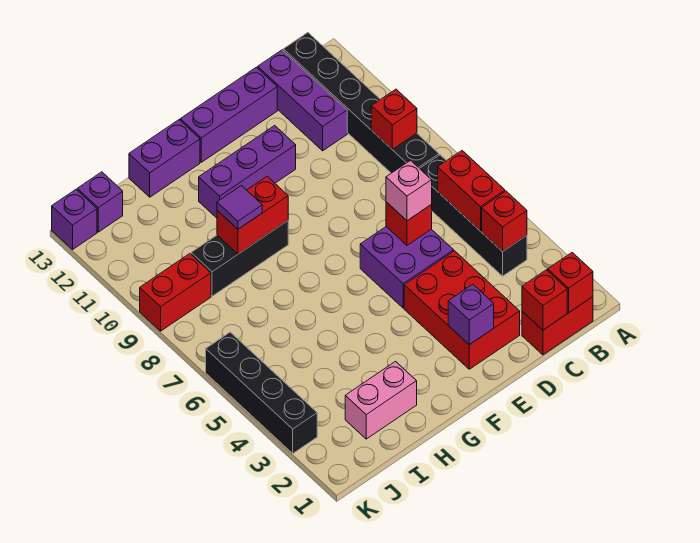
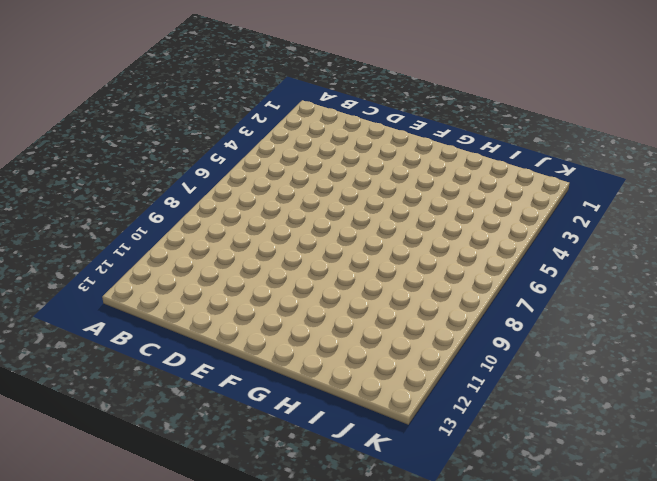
none -> red 1x2 brick [522,297,593,355]
none -> black 1x4 brick [420,155,527,276]
none -> black 1x6 brick [283,33,439,173]

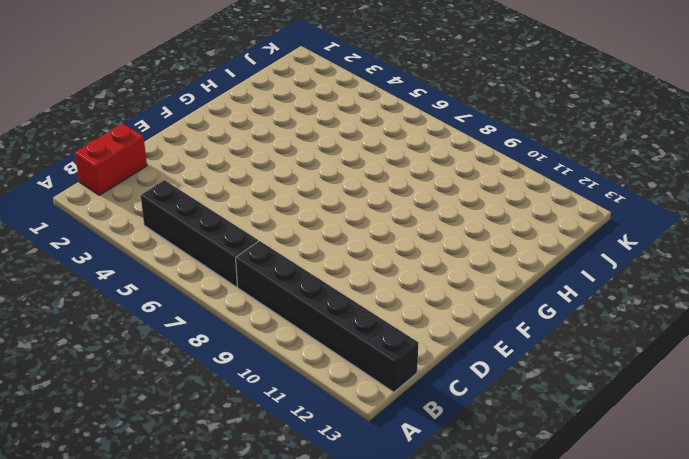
none -> purple 1x3 brick [258,50,347,151]
none -> red 2x3 brick [404,251,520,369]
none -> purple 2x2 brick [360,227,454,308]

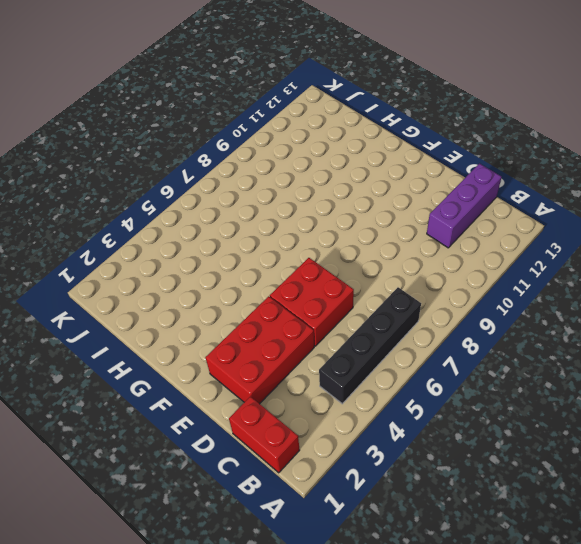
red 2x2 brick [270,258,354,346] -> purple 2x2 brick [360,227,454,308]
none -> black 1x6 brick [283,33,439,173]
none -> purple 1x3 brick [180,67,277,162]
none -> purple 1x3 brick [199,126,296,218]

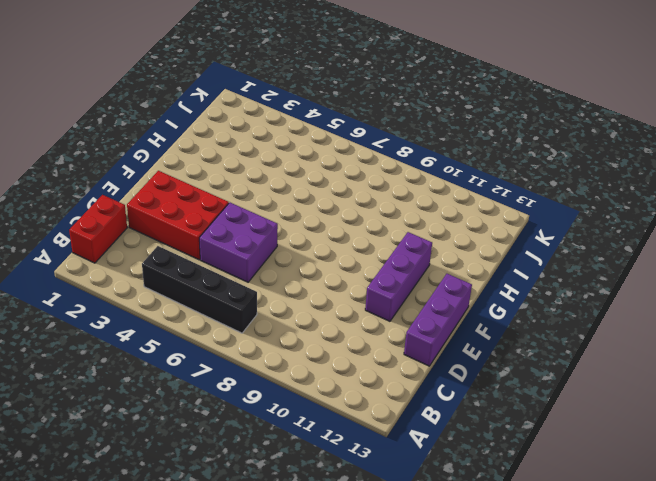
none -> black 1x6 brick [283,33,439,173]
none -> purple 1x3 brick [258,50,347,151]
none -> black 1x3 brick [191,221,288,296]

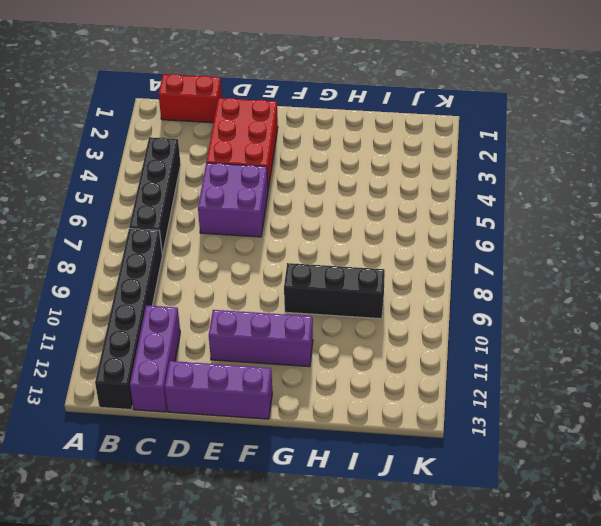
none -> purple 1x2 brick [129,120,200,197]
none -> pink 1x2 brick [345,362,417,439]
none -> red 1x2 brick [140,254,211,331]

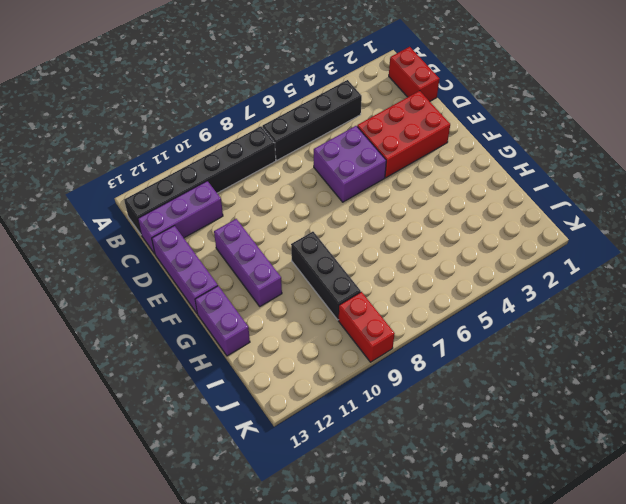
none -> pink 1x2 brick [345,362,417,439]
none -> purple 1x1 brick [77,172,123,232]
none -> black 1x4 brick [206,332,317,453]

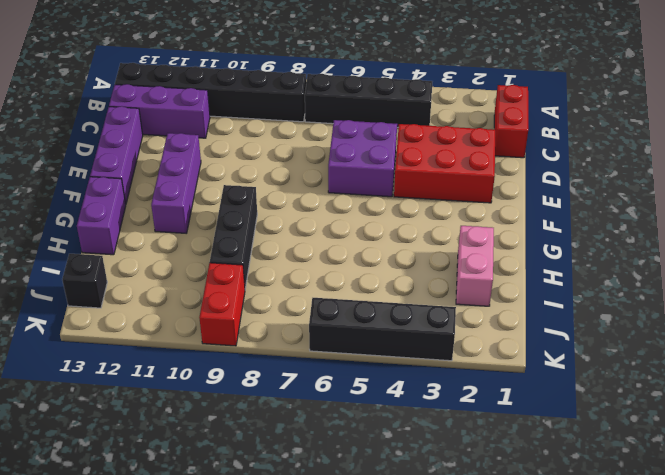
black 1x1 brick [62,254,107,308] -> purple 1x1 brick [77,172,123,232]
none -> purple 1x1 brick [52,190,97,249]
none -> red 1x1 brick [548,253,593,312]
none -> red 1x1 brick [482,191,527,252]

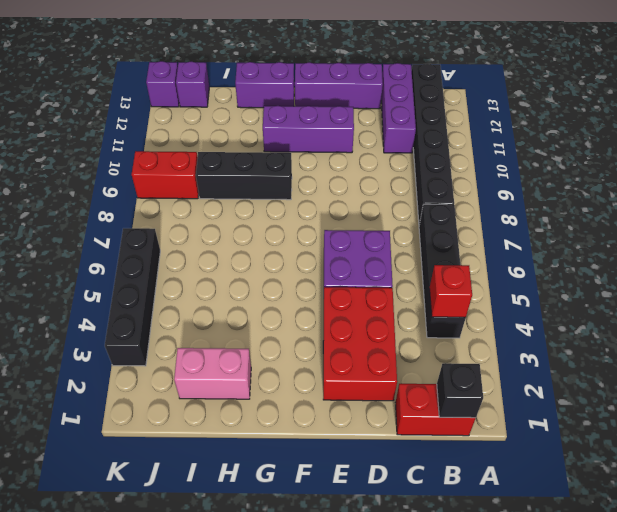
black 1x1 brick [437,363,483,418] -> red 1x1 brick [548,253,593,312]
none -> red 1x2 brick [438,151,505,231]
none -> red 1x1 brick [371,89,417,149]
none -> red 1x1 brick [522,270,567,330]

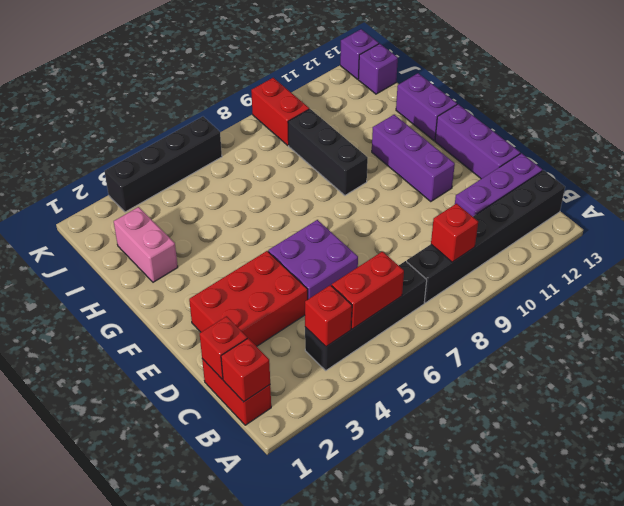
none -> red 1x1 brick [386,202,432,245]
none -> purple 1x1 brick [448,284,494,345]
none -> red 1x2 brick [217,176,288,254]

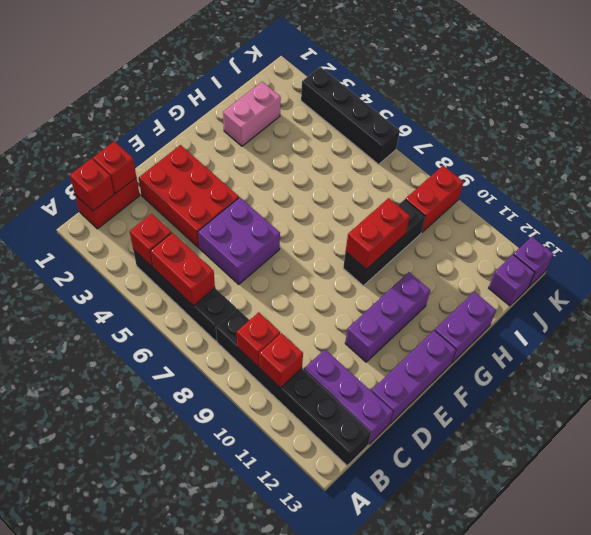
red 1x1 brick [259,333,303,388] -> red 1x1 brick moved to [386,202,432,245]
none -> purple 1x1 brick [448,284,494,345]
none -> pink 1x1 brick [386,161,432,221]
none -> purple 1x1 tile [217,186,262,229]

